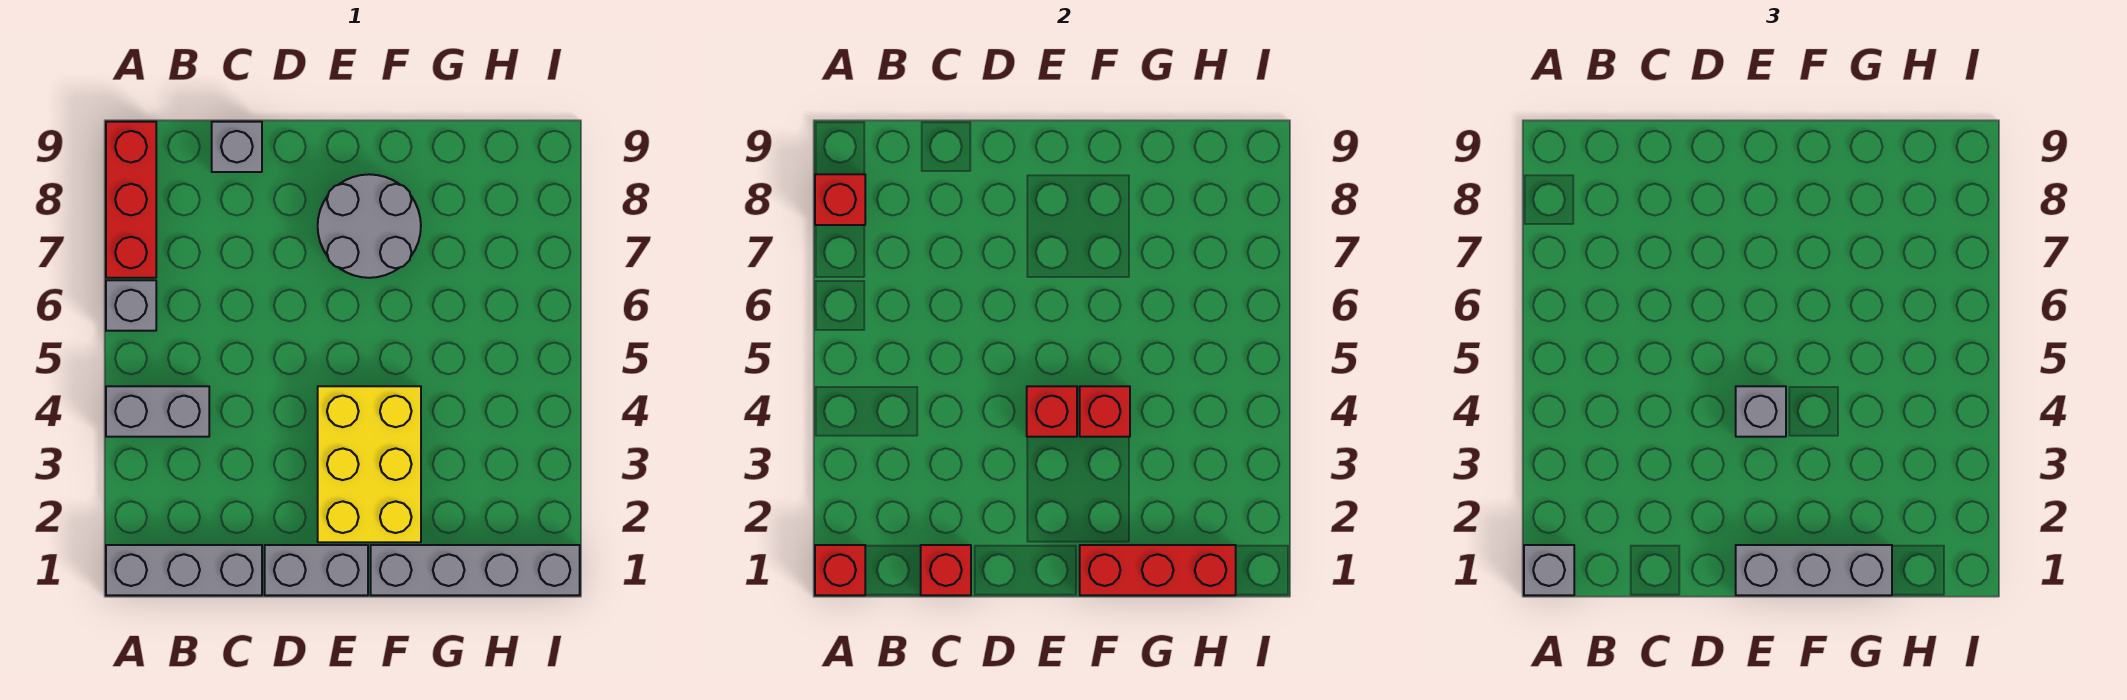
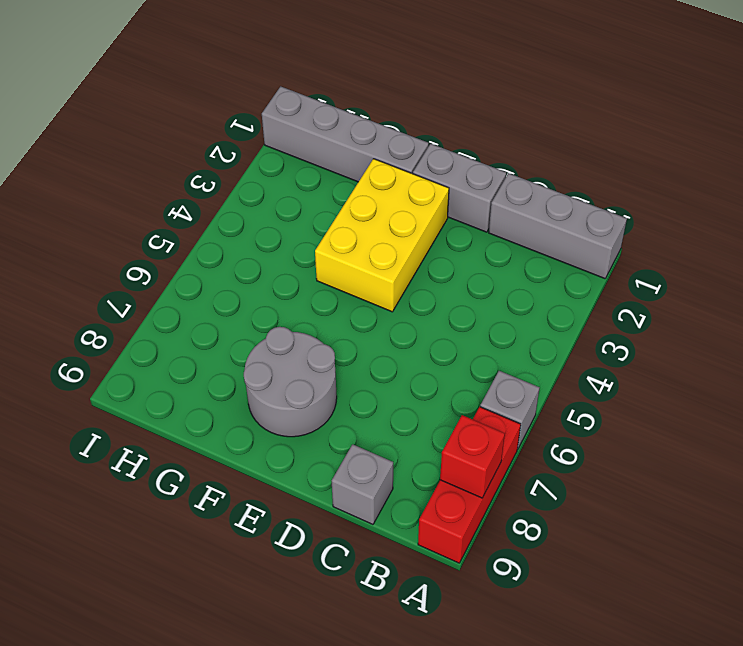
none -> grey 1x2 brick [106,386,209,437]
none -> red 1x1 brick [815,545,865,595]
none -> red 1x1 brick [921,545,971,595]

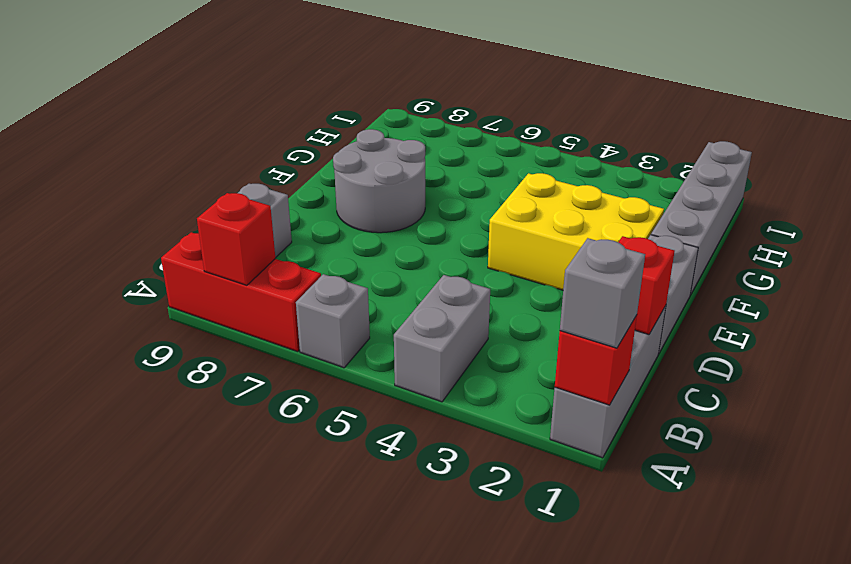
none -> red 1x1 brick [1027,386,1077,437]
none -> red 1x3 brick [1080,545,1236,595]
none -> red 1x1 brick [1080,386,1130,437]

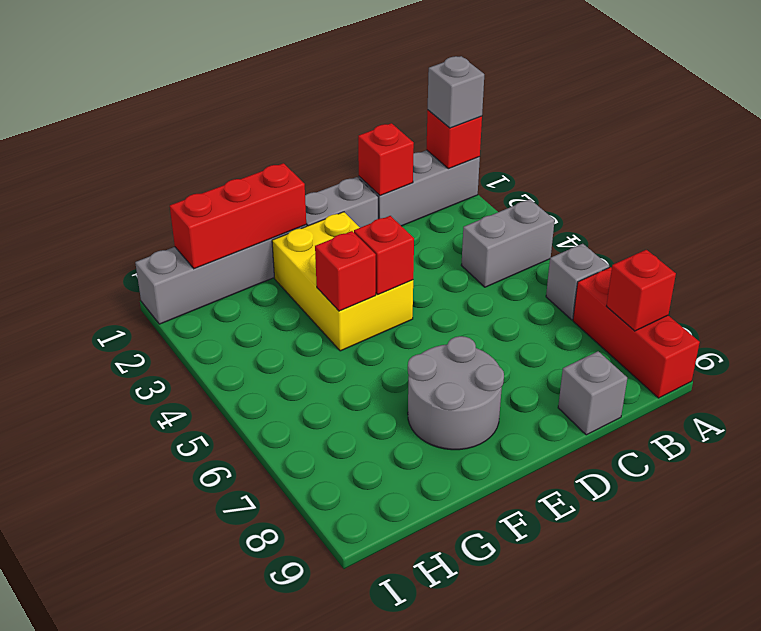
none -> grey 1x3 brick [1736,545,1892,595]
none -> grey 1x1 brick [1736,386,1786,437]

